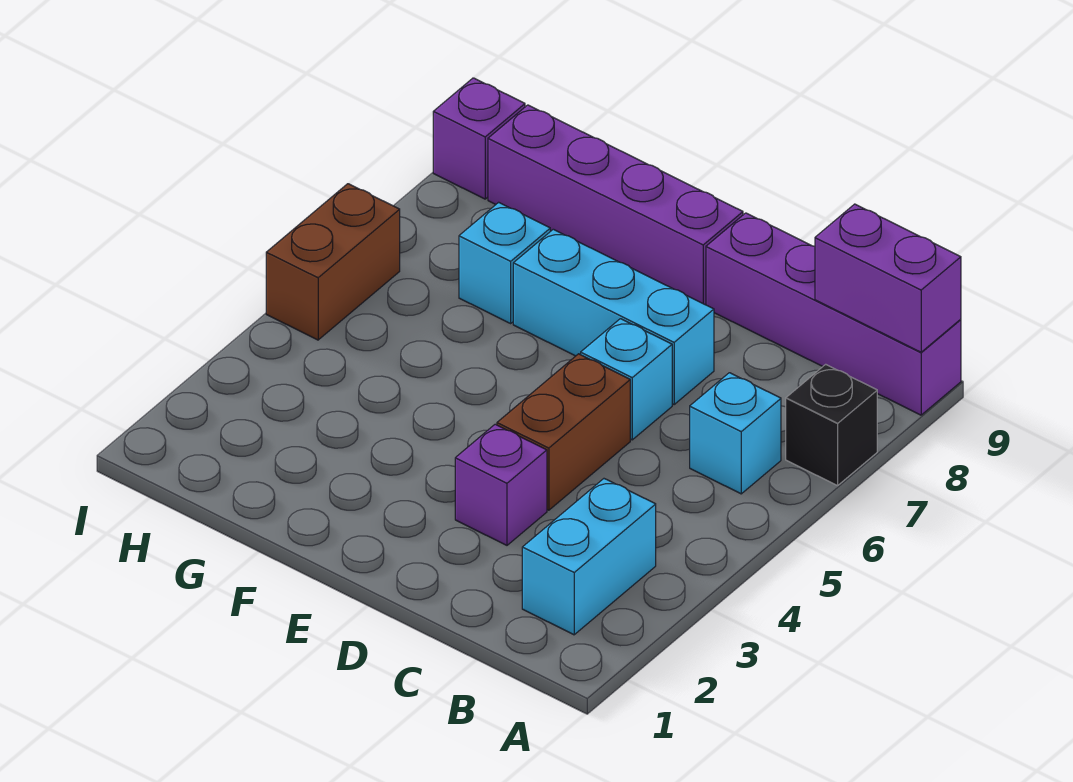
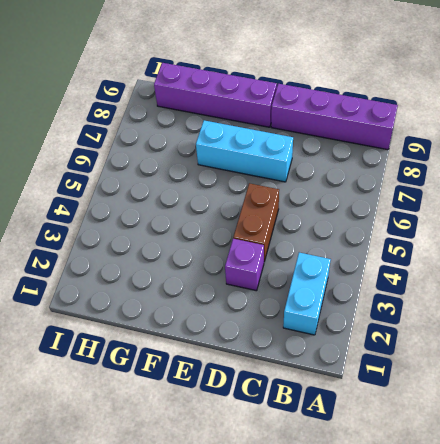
none -> black 1x1 brick [786,364,877,486]
none -> cyan 1x1 brick [690,373,781,494]
none -> cyan 1x1 brick [581,319,672,440]

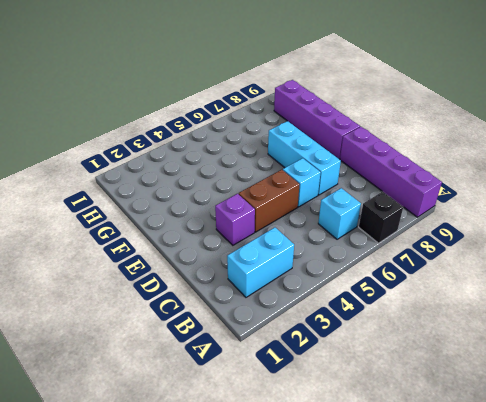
none -> cyan 1x1 brick [459,202,550,323]
none -> brown 1x2 brick [266,184,400,340]
none -> purple 1x1 brick [433,78,525,199]

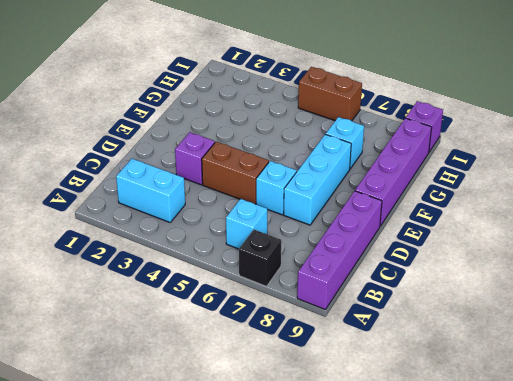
none -> purple 1x2 brick [815,204,961,352]

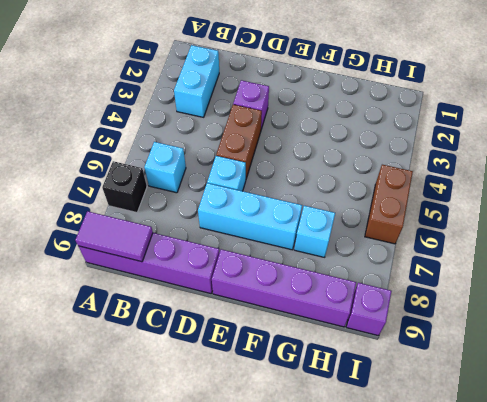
purple 1x2 tile [75,211,153,262] -> purple 1x2 brick [815,204,961,352]

